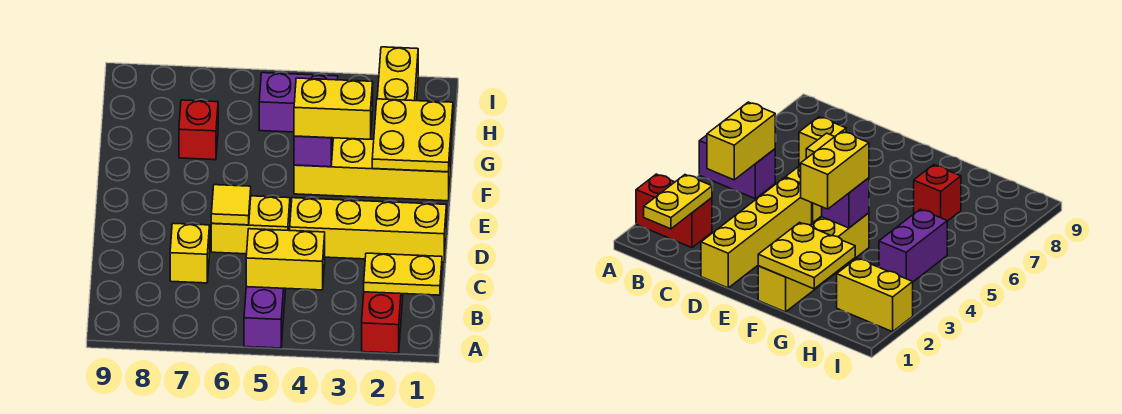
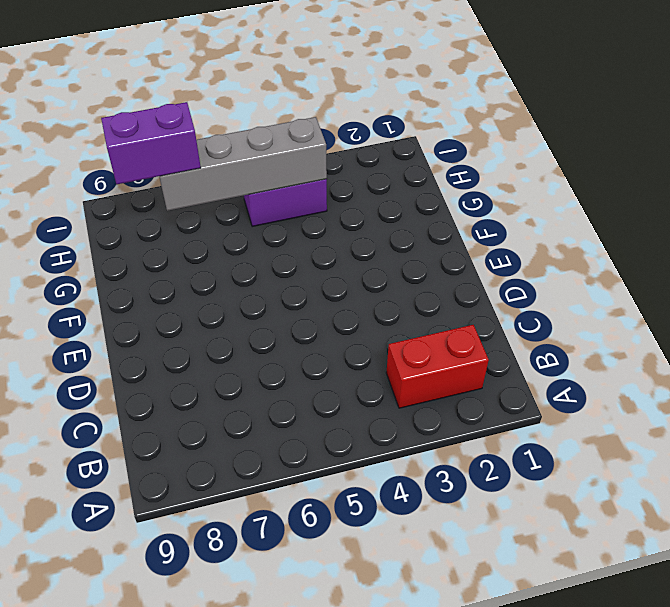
red 1x2 brick [386,325,489,408] -> red 1x2 brick turned to [362,292,403,353]
grey 1x4 brick [159,117,327,211] -> none
purple 1x2 brick [101,102,201,184] -> purple 1x2 brick turned to [244,287,286,348]
none -> yellow 1x1 brick [170,223,210,283]
none -> yellow 1x4 brick [290,198,447,262]
none -> yellow 1x2 brick [211,196,290,254]

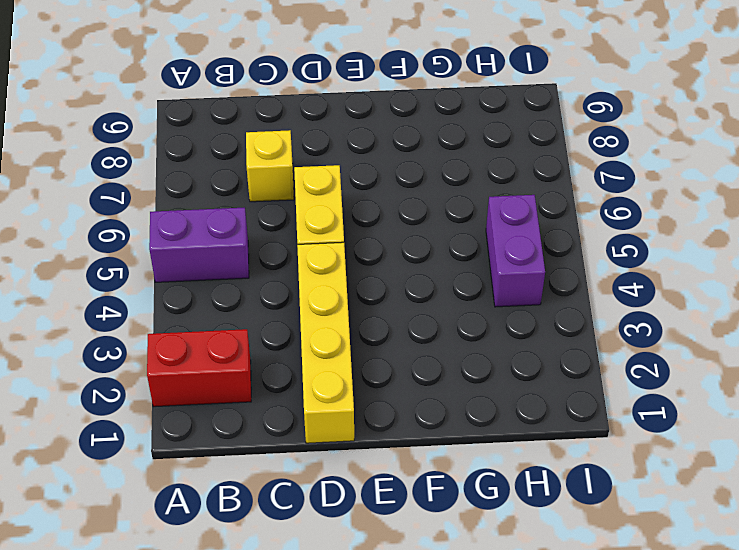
none -> yellow 1x4 brick [294,138,451,201]
none -> red 1x1 brick [179,100,218,160]
none -> yellow 1x2 brick [377,47,418,101]

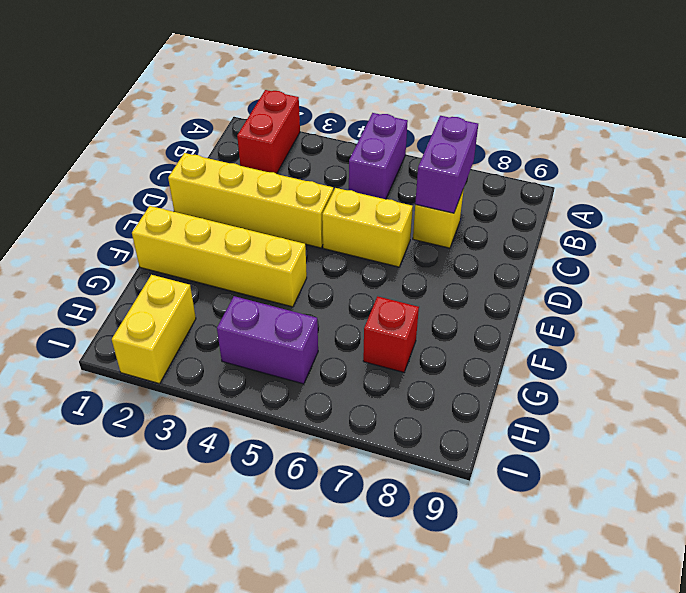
purple 1x2 brick [415,116,478,213] -> none
none -> yellow 1x2 plate [364,253,442,295]
none -> yellow 1x2 brick [246,229,325,290]
none -> yellow 1x1 tile [211,185,251,225]

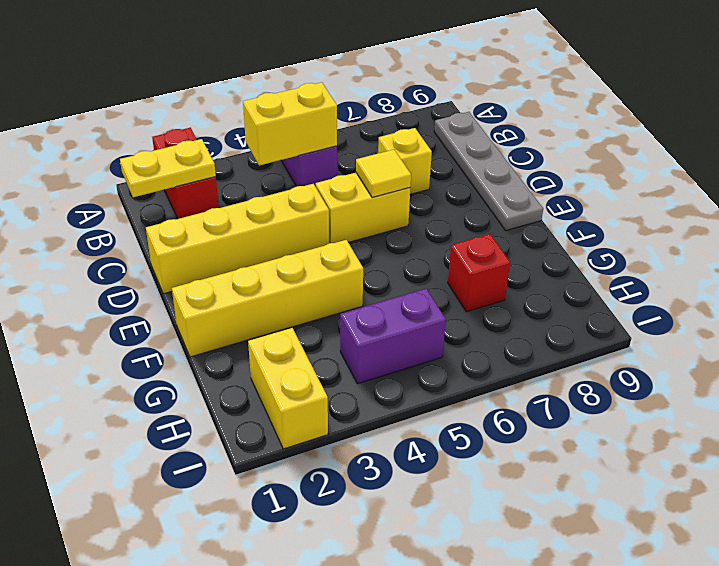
grey 1x4 plate [434,112,543,231] -> none
none -> yellow 2x2 plate [372,99,453,172]
none -> purple 1x1 brick [294,136,333,167]
none -> yellow 1x2 brick [294,78,373,139]

